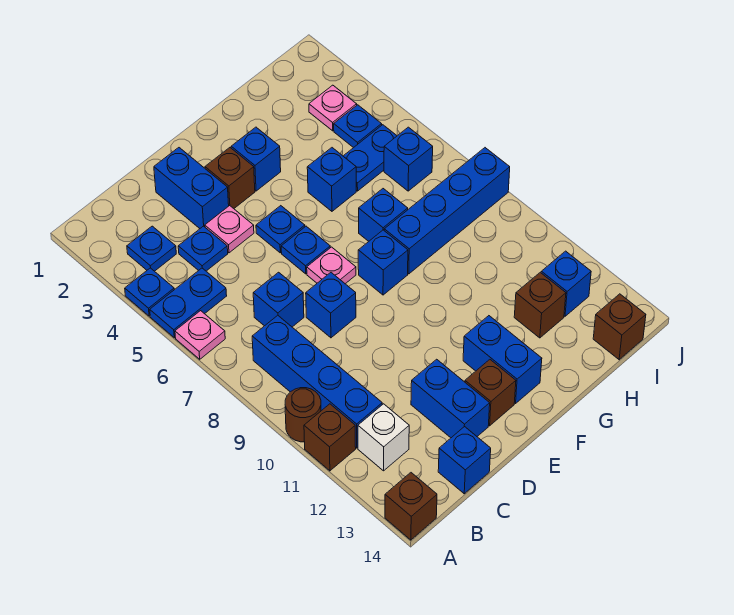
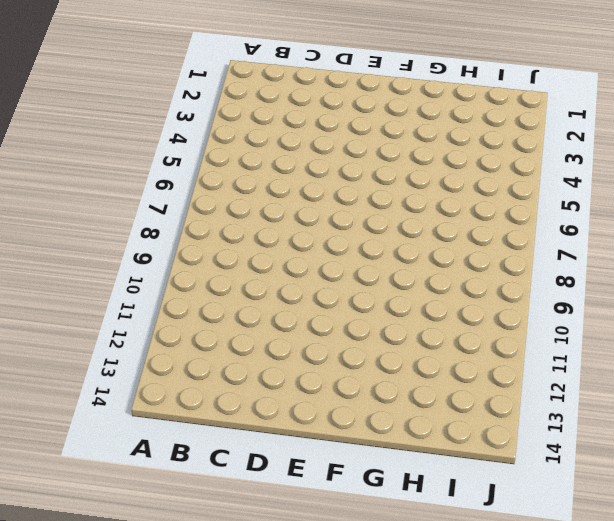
none -> blue 1x1 plate [125,268,174,316]
none -> blue 1x2 plate [150,268,227,338]
none -> pink 1x1 plate [175,311,225,359]
none -> brown 1x1 round brick [285,388,321,442]

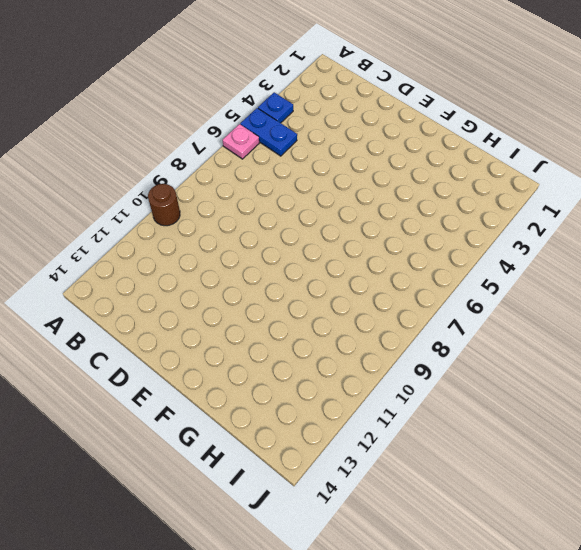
none -> brown 1x1 brick [304,404,356,471]
none -> brown 1x1 brick [385,473,437,540]
none -> blue 1x1 plate [127,226,176,271]
none -> blue 1x4 brick [252,315,382,448]

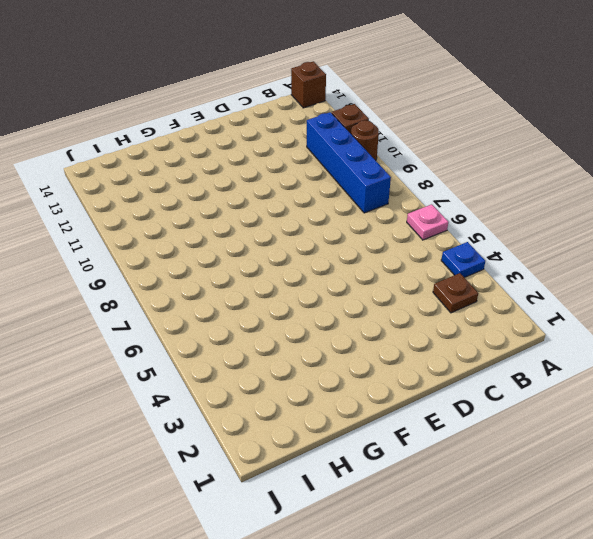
brown 1x1 plate [433,273,478,313] -> blue 1x1 plate [127,226,176,271]
none -> blue 1x2 plate [150,268,227,338]
none -> white 1x1 brick [358,404,409,471]
none -> blue 1x1 plate [178,226,228,271]
none -> blue 1x1 brick [253,272,304,327]

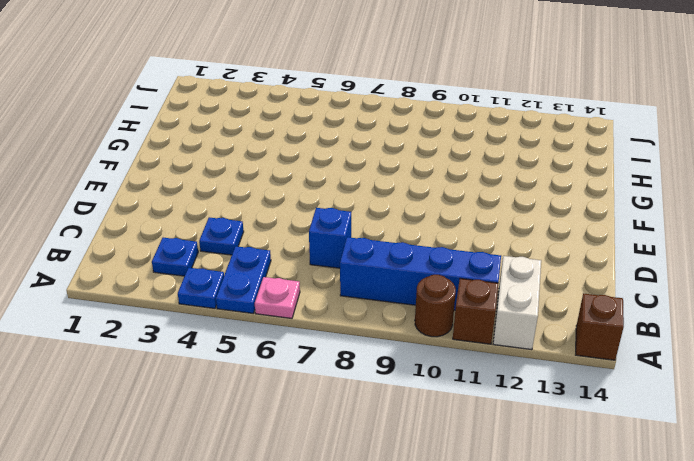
white 1x2 brick [493,256,541,350] -> white 1x1 brick [358,404,409,471]
none -> blue 1x1 brick [438,426,491,494]
none -> blue 1x2 brick [154,148,229,228]
none -> pink 1x1 plate [205,206,254,253]
none -> blue 1x1 brick [306,273,356,338]

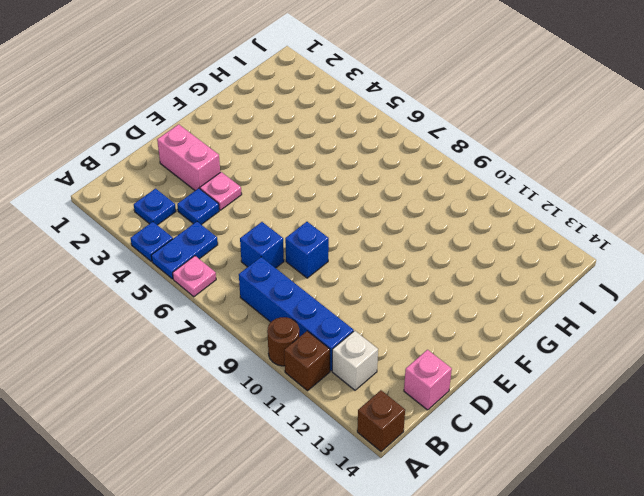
pink 1x1 brick [404,350,452,410] -> blue 1x1 brick [438,426,491,494]
pink 1x2 brick [157,124,220,191] -> blue 1x2 brick [154,148,229,228]
none -> blue 1x2 brick [411,359,490,438]
none -> brown 1x1 brick [205,148,255,208]
none -> blue 1x1 plate [256,206,305,253]
none -> blue 1x1 plate [281,226,330,274]

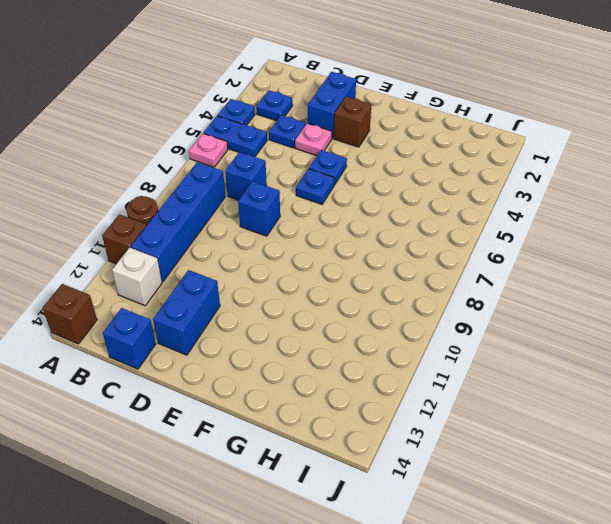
none -> pink 1x1 plate [307,247,356,284]
none -> brown 1x1 brick [465,360,516,426]
none -> blue 1x1 brick [231,127,281,191]
none -> blue 1x1 brick [358,230,408,295]

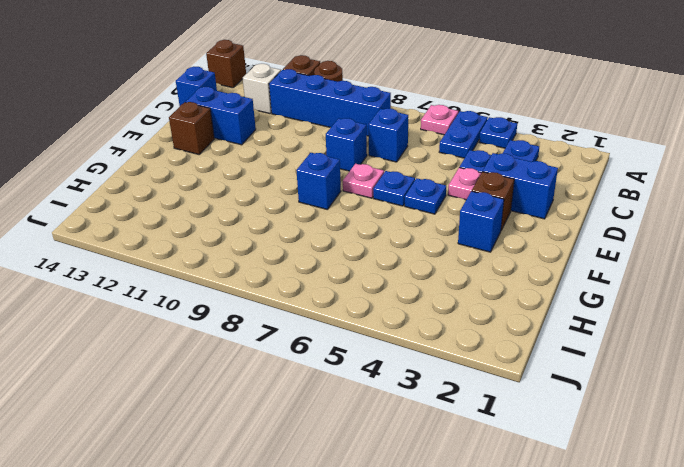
none -> blue 1x2 brick [463,316,542,403]
none -> blue 1x1 brick [307,148,356,211]
none -> blue 1x1 brick [359,189,408,241]
none -> blue 1x4 brick [384,148,510,274]

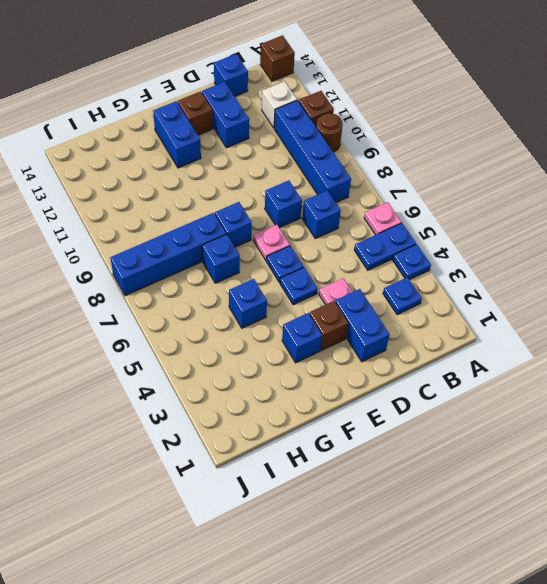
none -> blue 1x1 plate [178,226,228,271]
none -> blue 1x2 plate [344,125,397,191]
none -> brown 1x1 brick [514,272,566,338]
none -> pink 1x1 plate [309,85,357,131]

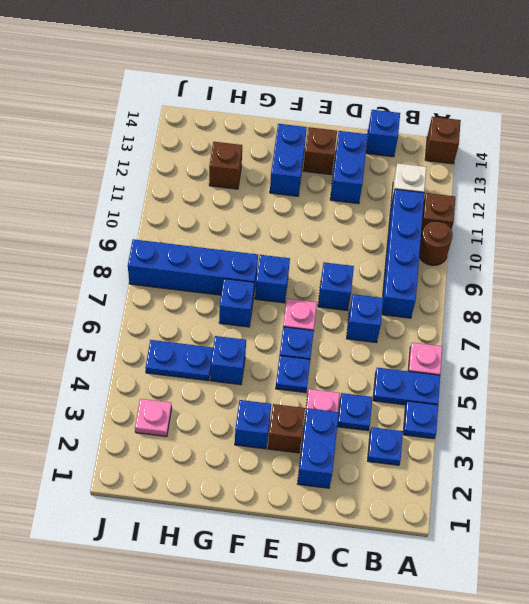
none -> blue 1x1 plate [334,105,382,148]
none -> blue 1x1 brick [384,127,433,191]
none -> blue 1x1 brick [541,251,591,316]
none -> brown 1x1 brick [593,294,646,360]

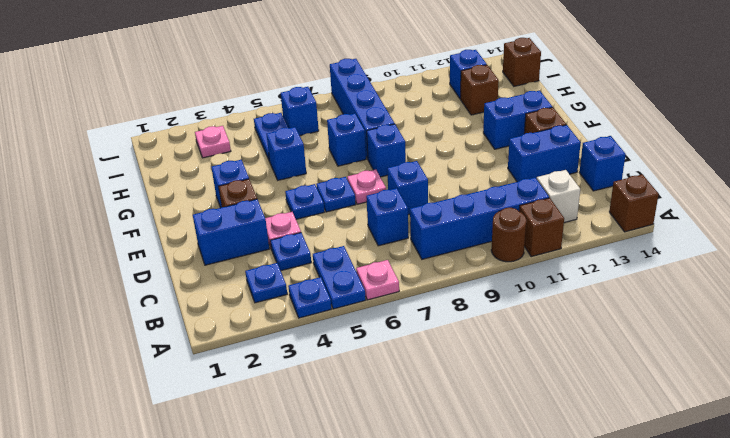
none -> blue 1x1 plate [334,105,382,148]

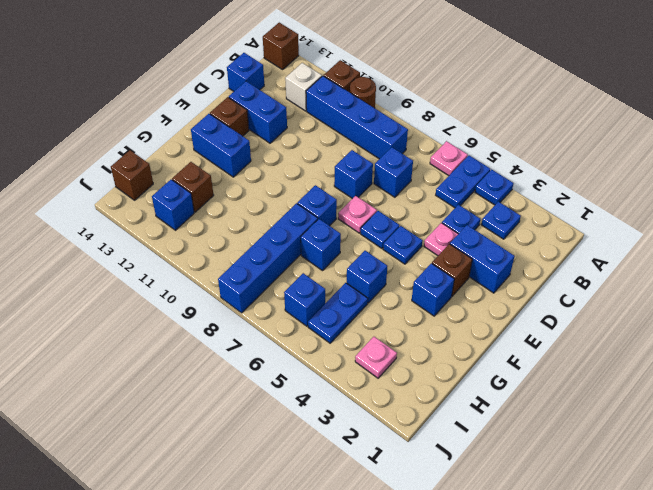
none -> blue 1x1 plate [334,105,382,148]

